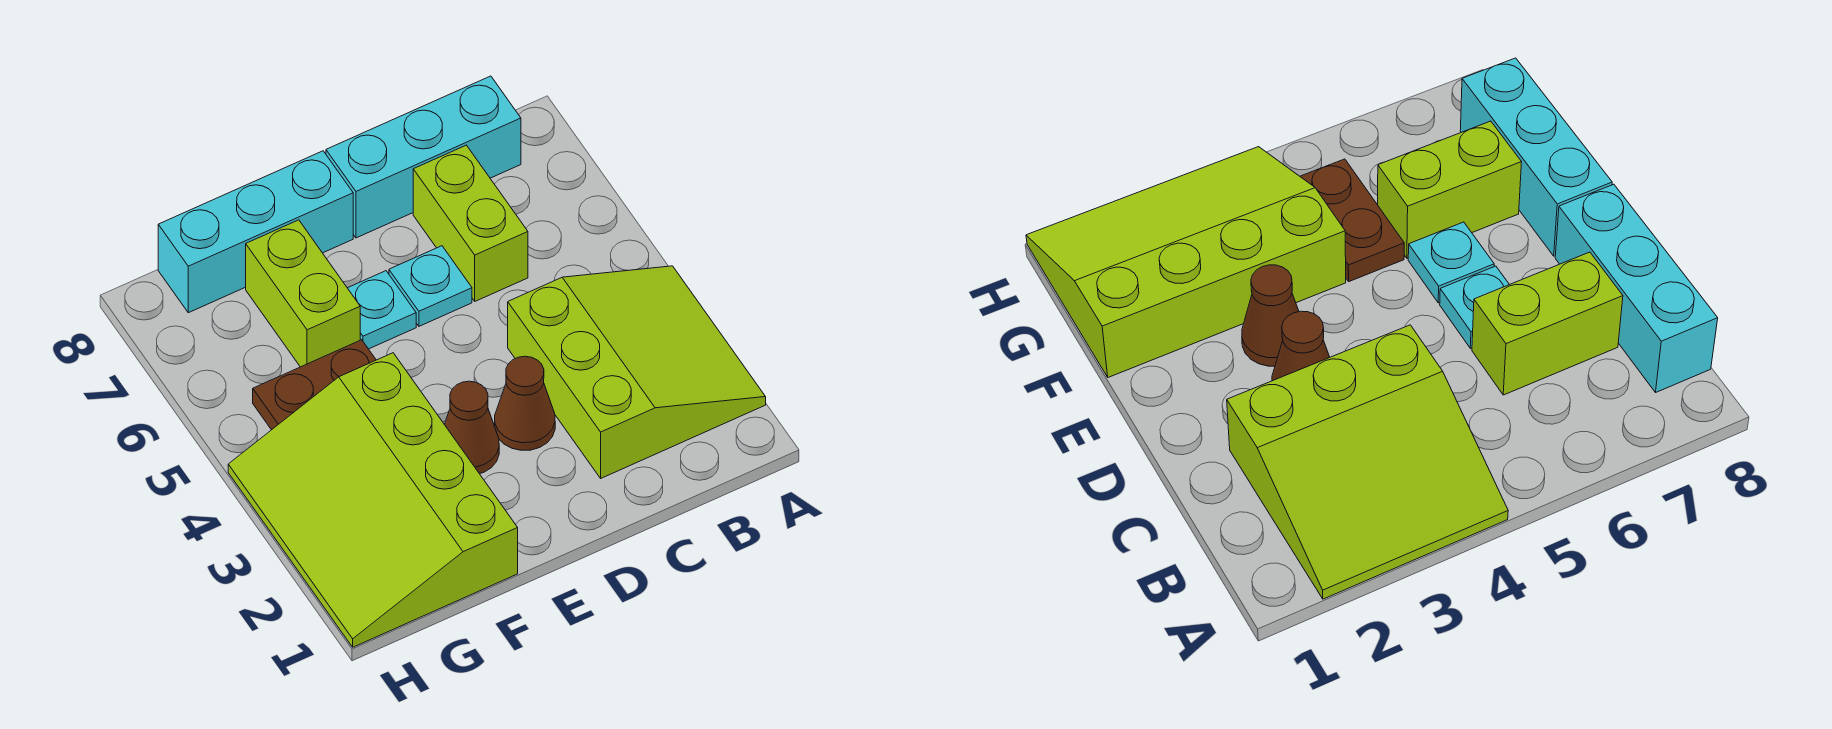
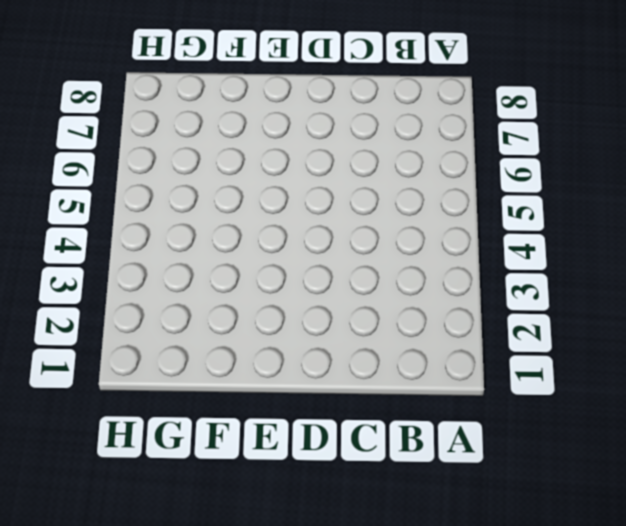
none -> lime 3x3 slope [508,266,766,478]
none -> cyan 1x3 brick [326,76,521,238]

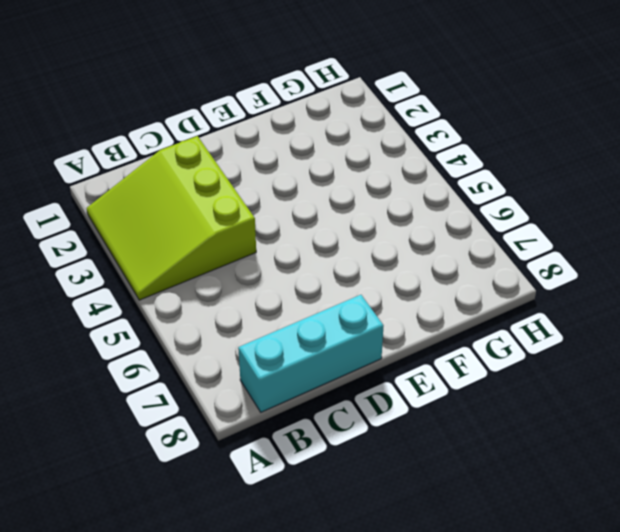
none -> lime 1x2 brick [413,145,528,301]
none -> brown 1x1 cone [495,356,555,450]

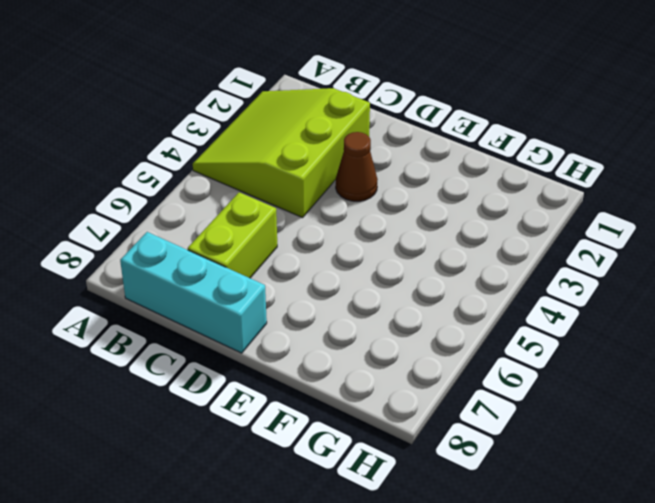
none -> cyan 1x1 plate [389,246,472,326]
none -> brown 1x1 cone [444,381,499,474]

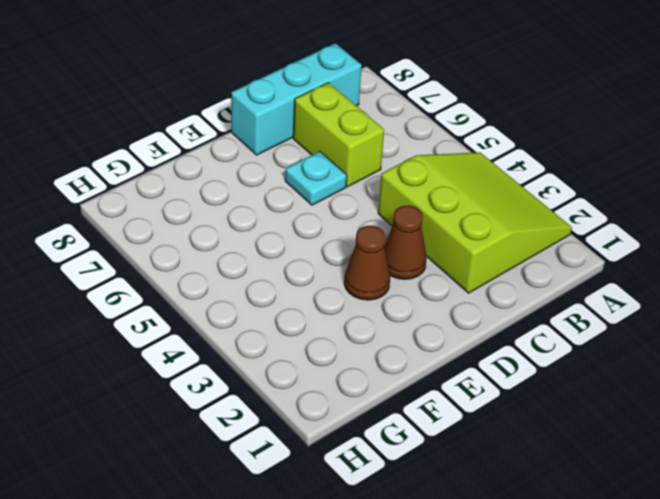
none -> cyan 1x1 plate [348,271,416,349]
none -> cyan 1x3 brick [158,151,353,313]

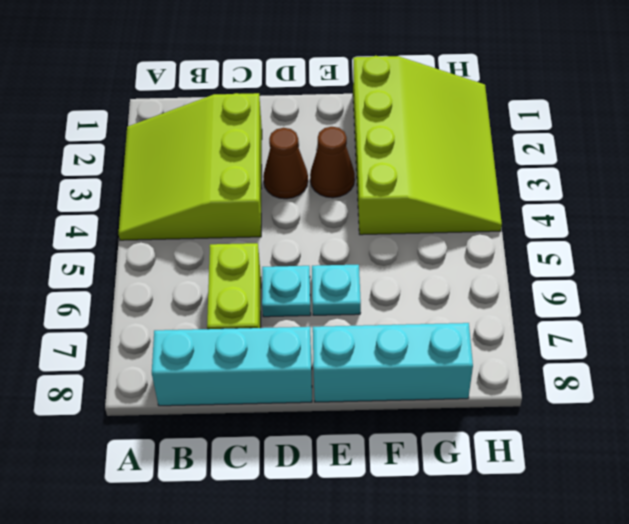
none -> brown 1x2 plate [253,340,376,430]
none -> lime 1x2 brick [246,220,360,367]

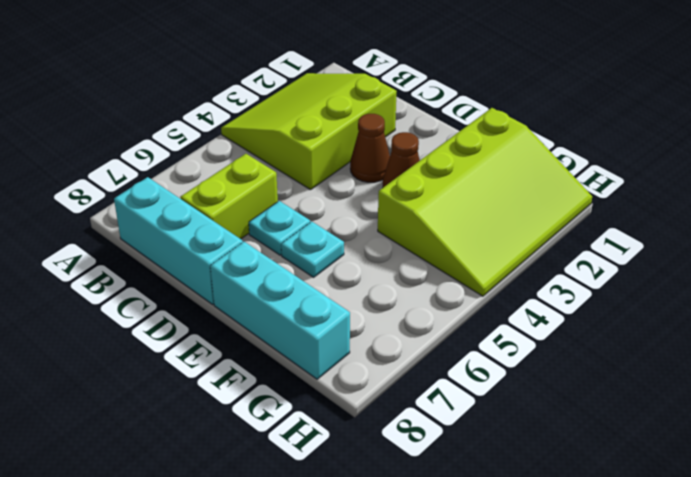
none -> brown 1x2 plate [253,340,376,430]
none -> lime 1x2 brick [246,220,360,367]

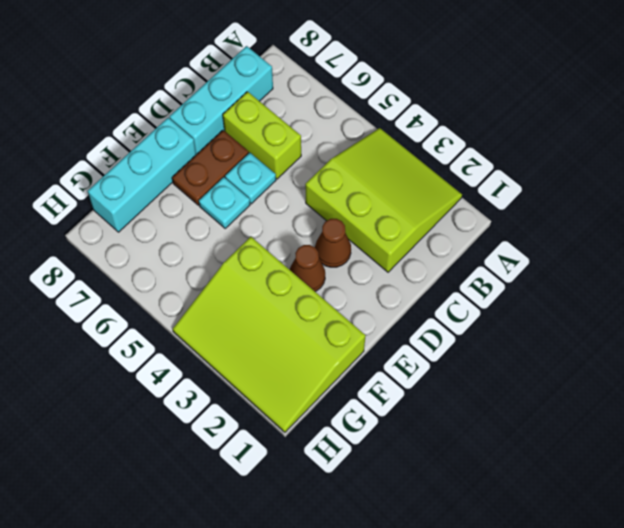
brown 1x2 plate [172,130,249,205] -> brown 1x2 plate moved to [253,340,376,430]
none -> lime 1x2 brick [246,220,360,367]

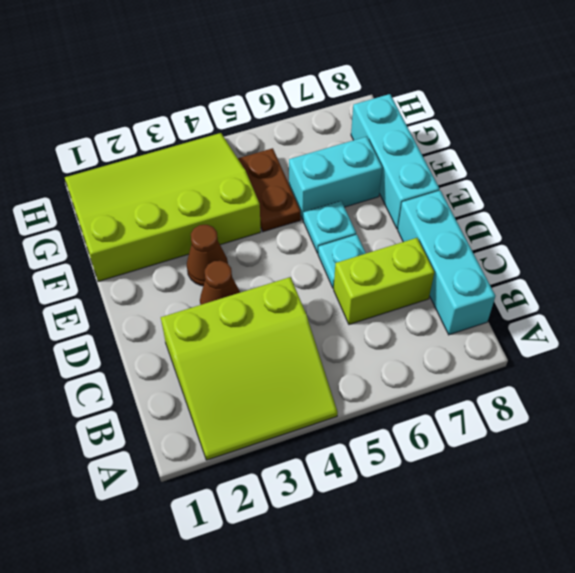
cyan 1x2 brick [289,137,382,219] -> lime 1x2 brick [246,220,360,367]

